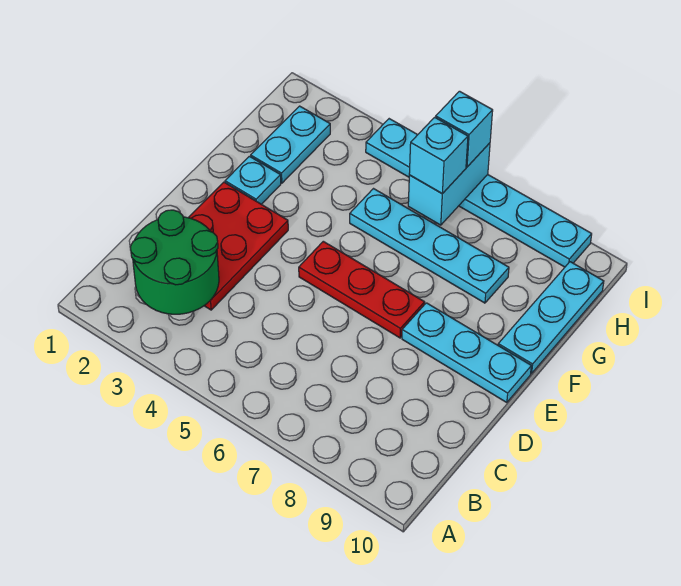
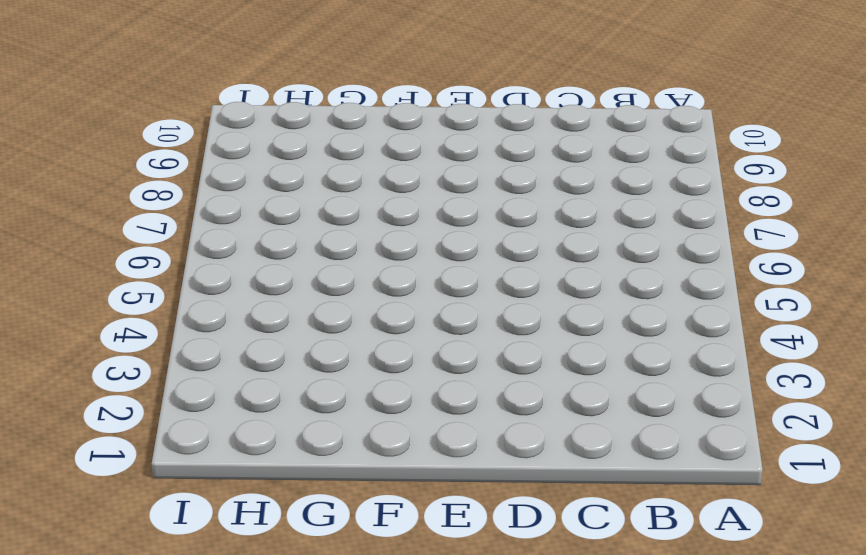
none -> red 2x3 plate [188,182,288,310]
none -> red 1x3 plate [299,241,425,338]
none -> cyan 1x3 plate [402,303,531,403]

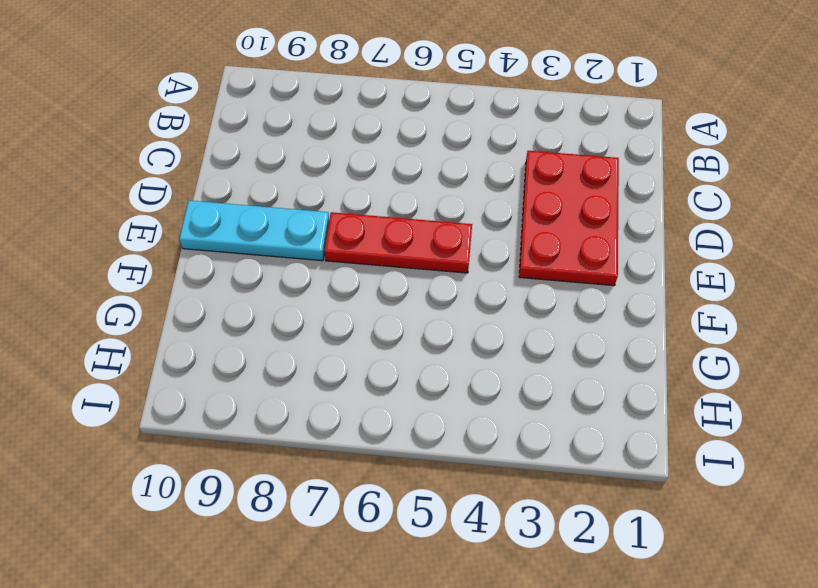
none -> cyan 1x1 plate [225,156,281,204]
none -> cyan 1x3 plate [498,262,604,373]
none -> cyan 1x2 plate [251,106,330,183]

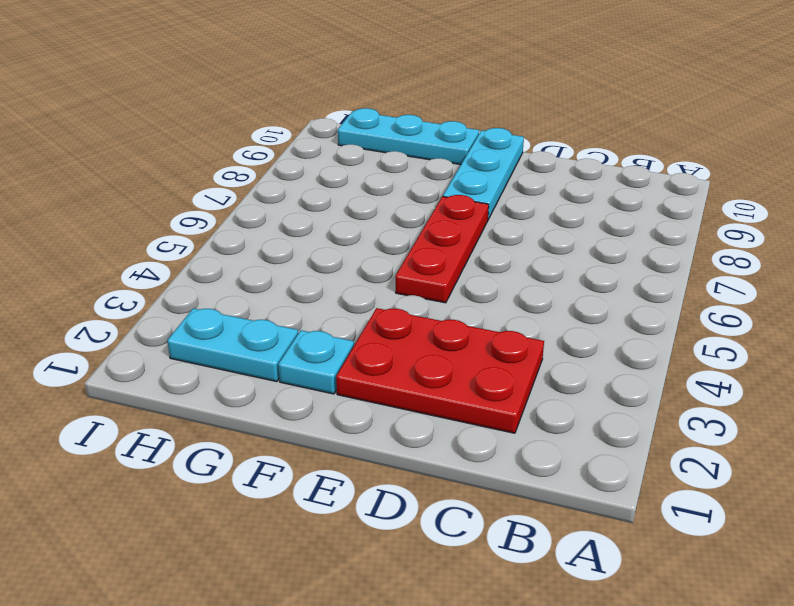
none -> cyan 1x4 plate [350,189,509,303]
none -> cyan 1x6 plate [366,119,592,267]
none -> green 2x2 round brick [130,210,219,314]

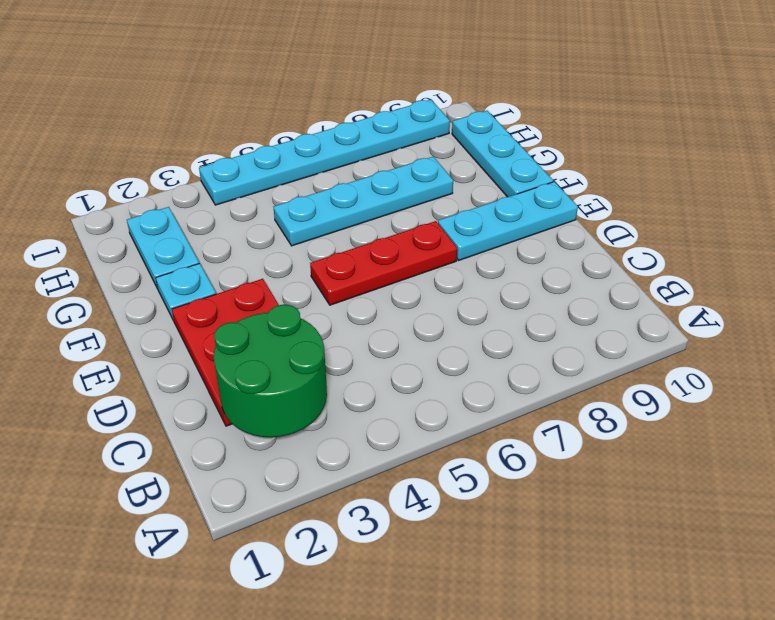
none -> cyan 1x2 brick [408,143,490,225]
none -> cyan 1x1 brick [409,117,468,194]
none -> cyan 1x1 brick [436,91,493,167]

